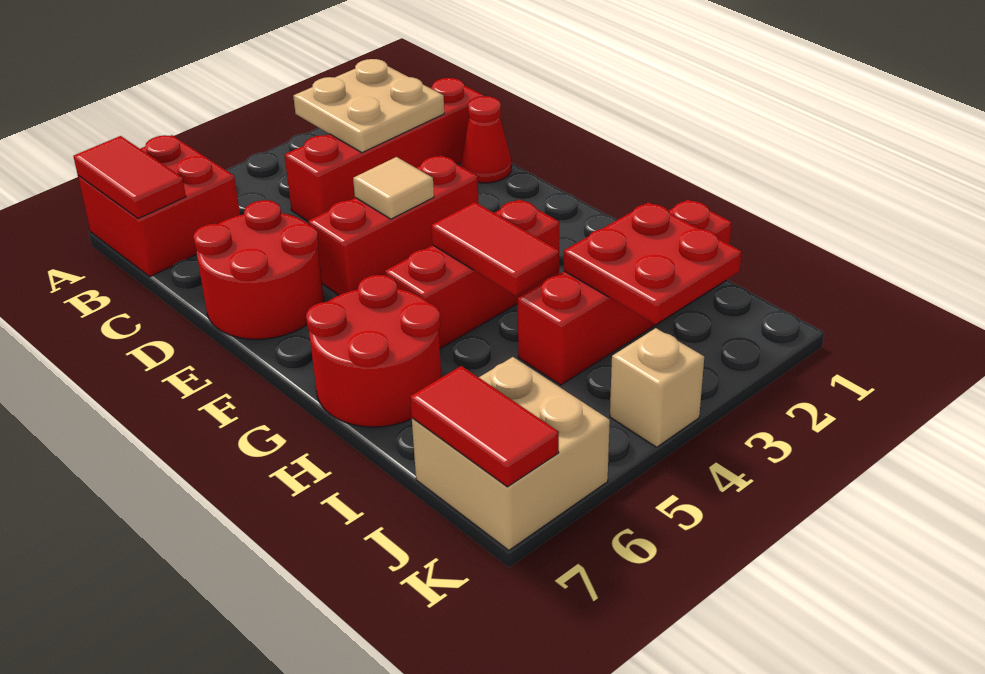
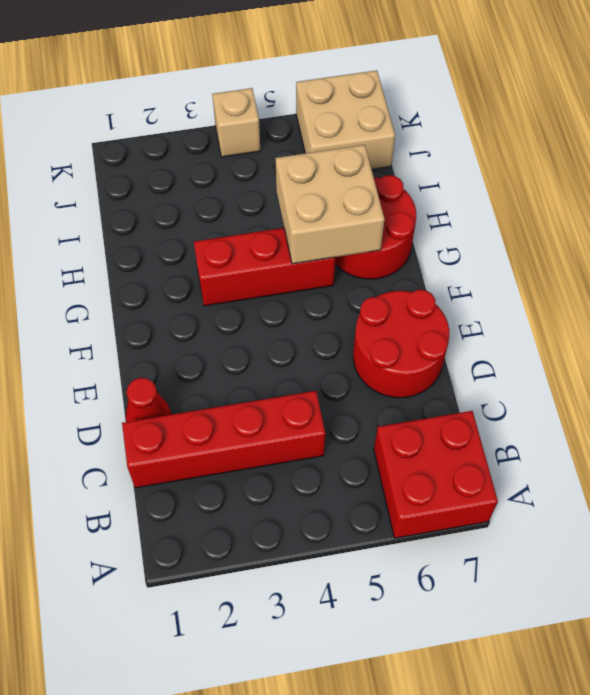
tan 2x2 brick [276,145,385,264] -> none
none -> red 1x3 brick [308,156,479,295]
none -> red 1x4 brick [518,200,732,385]
none -> red 1x2 tile [73,136,186,219]

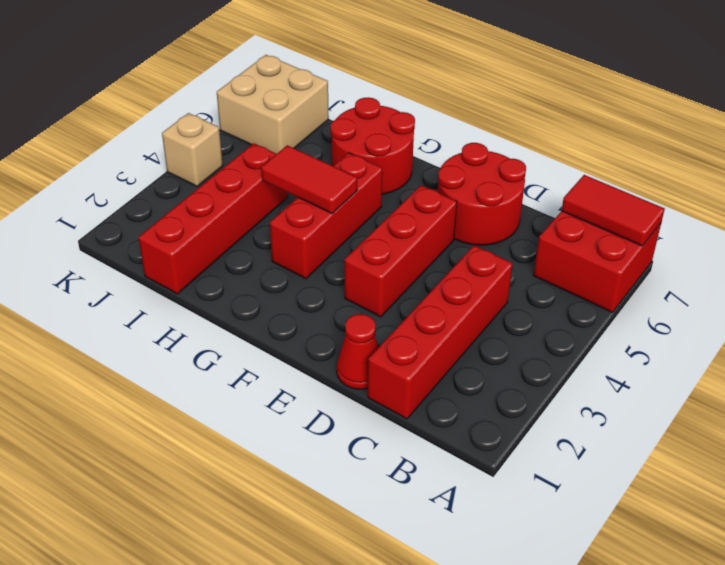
none -> tan 2x2 plate [293,59,444,153]
none -> tan 1x1 tile [353,157,434,219]
none -> red 2x2 plate [564,202,742,324]

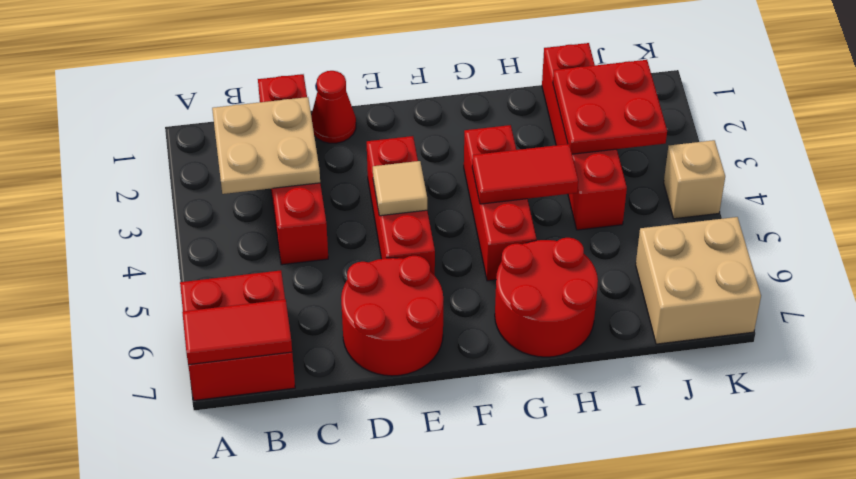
none -> red 1x2 tile [410,366,559,487]

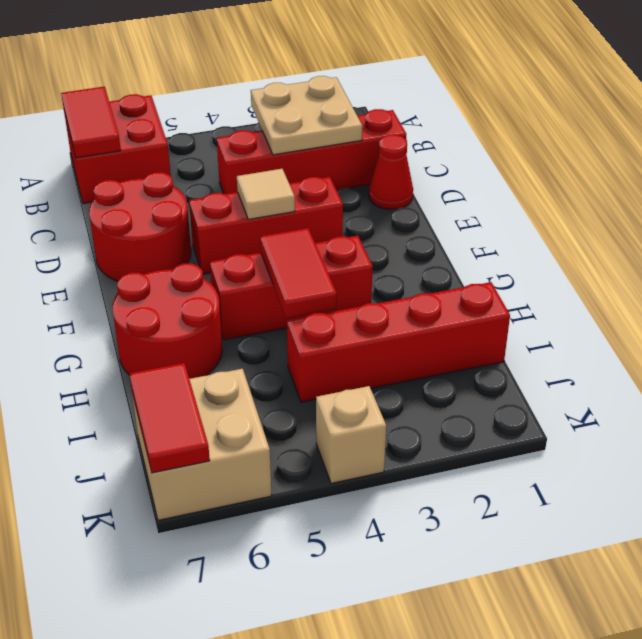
none -> red 2x2 plate [564,202,742,324]

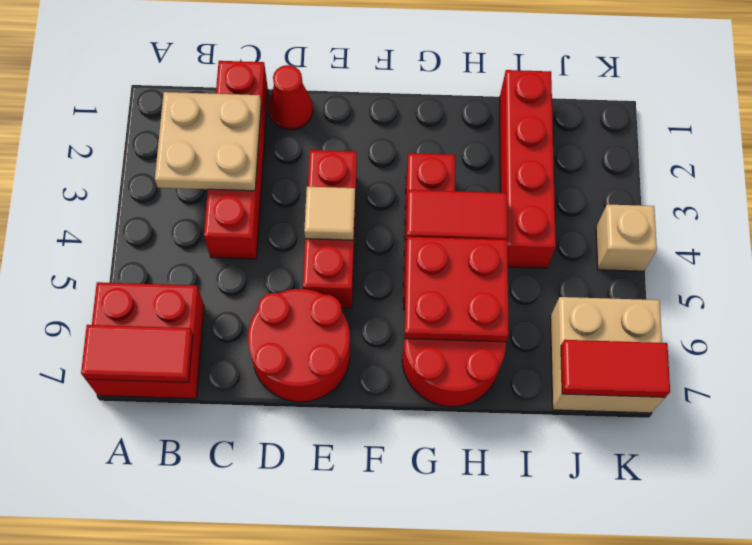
red 2x2 plate [404,237,509,342] -> red 2x2 plate moved to [564,202,742,324]

